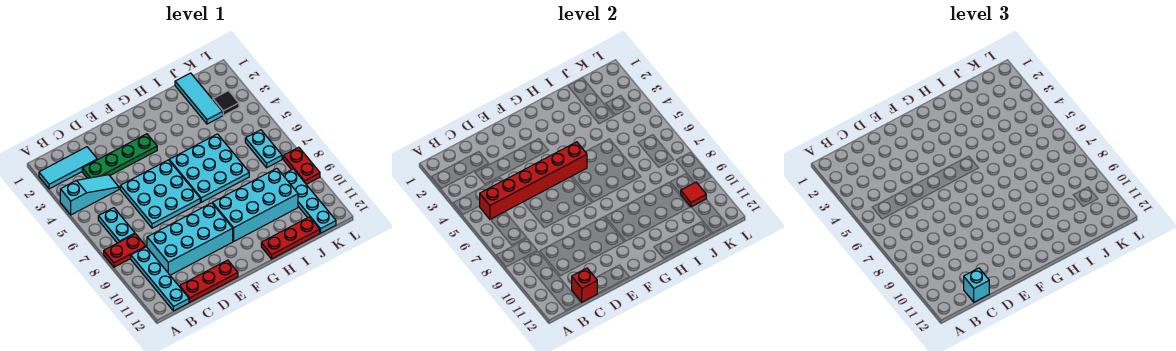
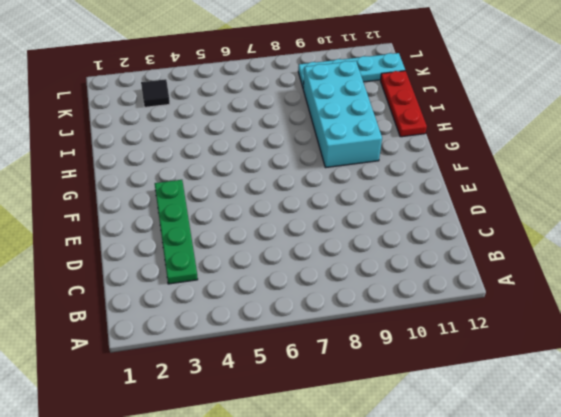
none -> cyan 1x3 tile [39,147,97,189]
none -> cyan 1x3 slope [60,175,119,215]
none -> red 1x2 plate [104,234,146,267]

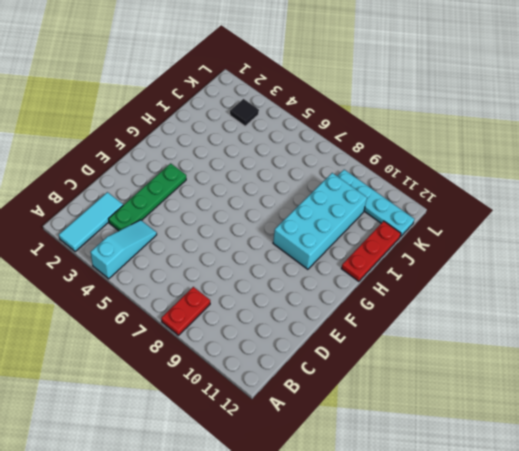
none -> cyan 1x2 plate [98,208,135,243]
none -> cyan 1x4 plate [131,247,189,311]
none -> cyan 2x4 brick [147,203,233,275]

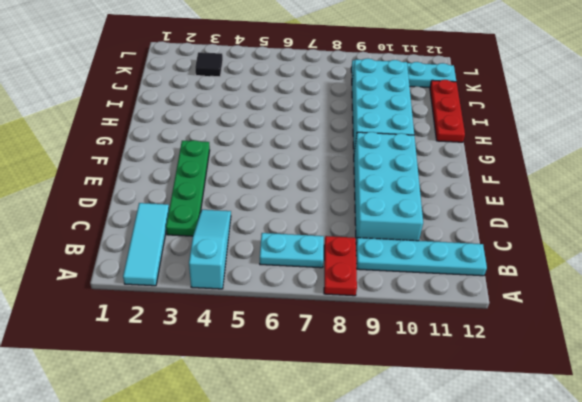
none -> red 1x3 plate [180,260,238,302]
none -> cyan 3x3 plate [120,160,200,228]
none -> cyan 3x3 plate [169,134,249,202]

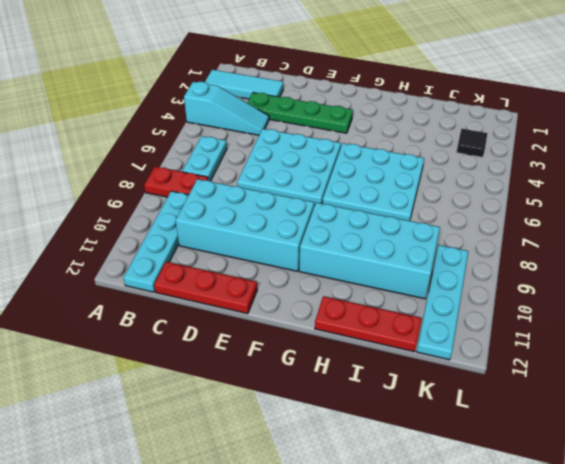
none -> cyan 1x3 tile [175,73,223,124]
none -> cyan 1x2 plate [245,130,282,168]
none -> red 1x2 plate [283,147,320,184]

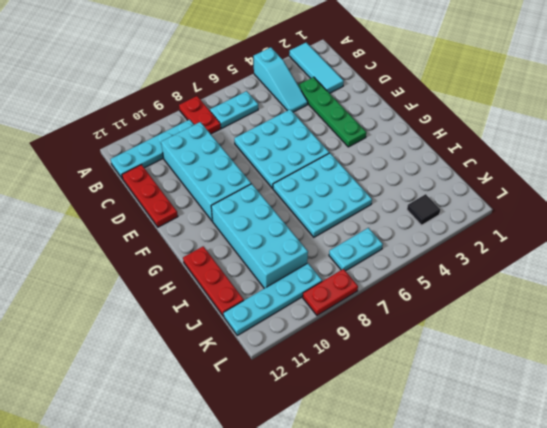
none -> cyan 1x3 tile [175,73,223,124]
none -> red 1x6 brick [480,142,587,219]
none -> red 1x1 brick [572,268,597,302]

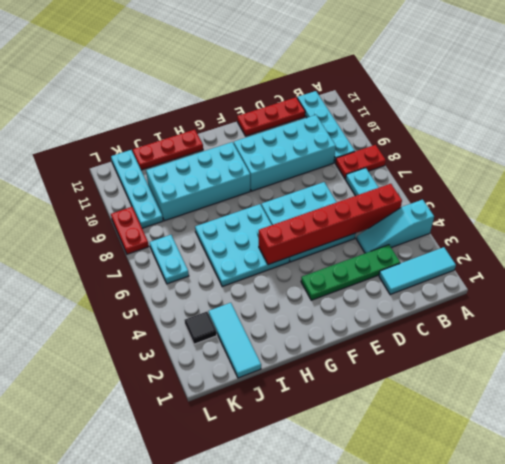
none -> red 1x1 brick [572,268,597,302]
none -> red 1x1 tile [681,182,706,207]
none -> cyan 1x1 brick [964,268,989,302]

